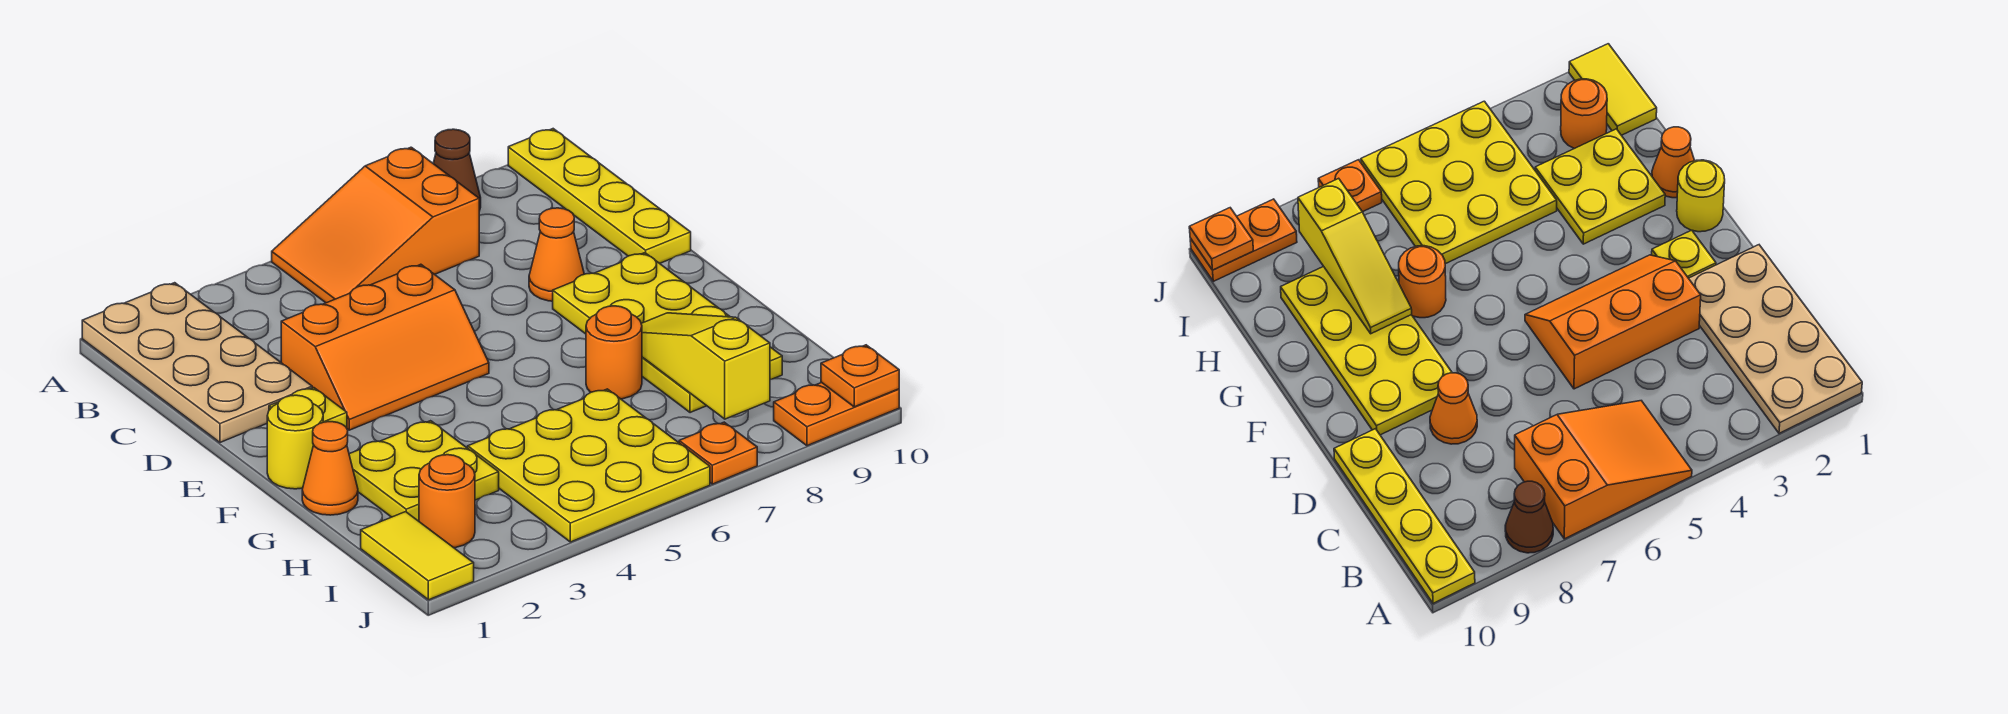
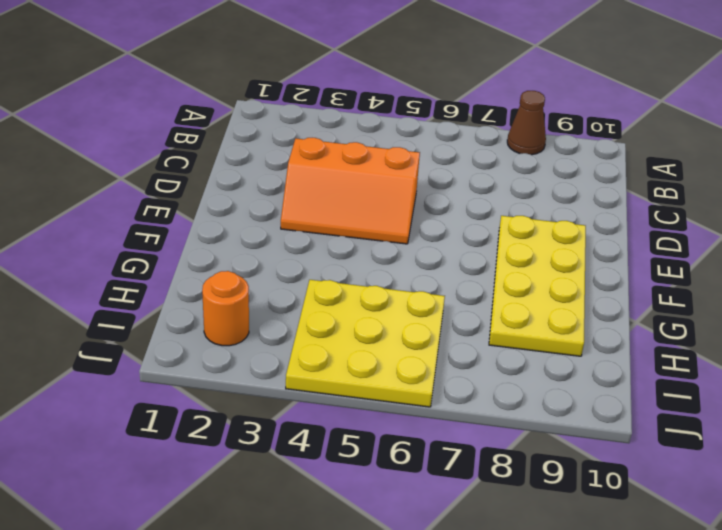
none -> tan 2x4 plate [82,283,312,442]
none -> orange 2x3 slope [272,147,479,303]
none -> yellow 1x4 plate [508,129,691,263]

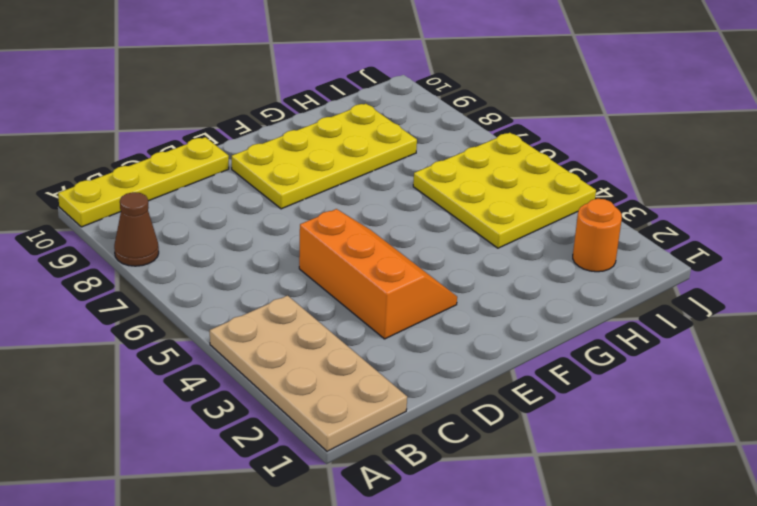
tan 2x4 plate [210,296,407,451] -> tan 2x4 plate turned to [82,283,312,442]
none -> orange 2x3 slope [272,147,479,303]
none -> orange 1x1 cone [529,208,584,301]
none -> yellow 1x1 plate [269,388,347,428]

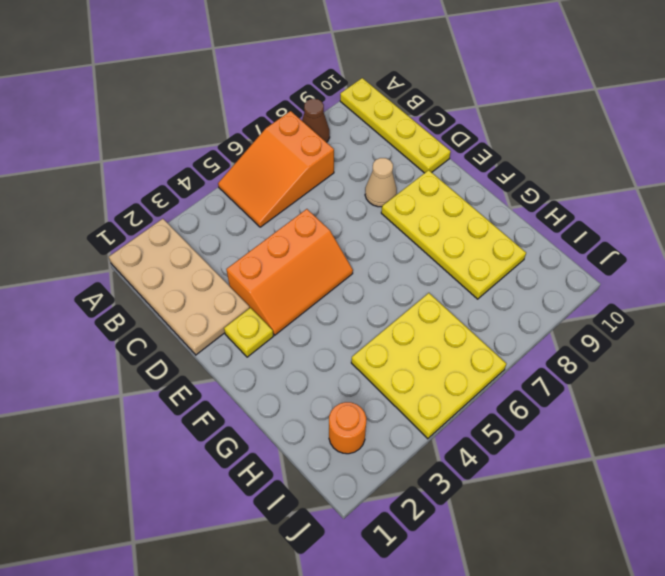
tan 1x1 cone [365,158,397,207] -> orange 1x1 cone [529,208,584,301]
none -> yellow 1x1 round brick [267,395,323,489]
none -> orange 1x1 cone [302,422,358,515]
none -> yellow 2x2 plate [349,421,499,521]

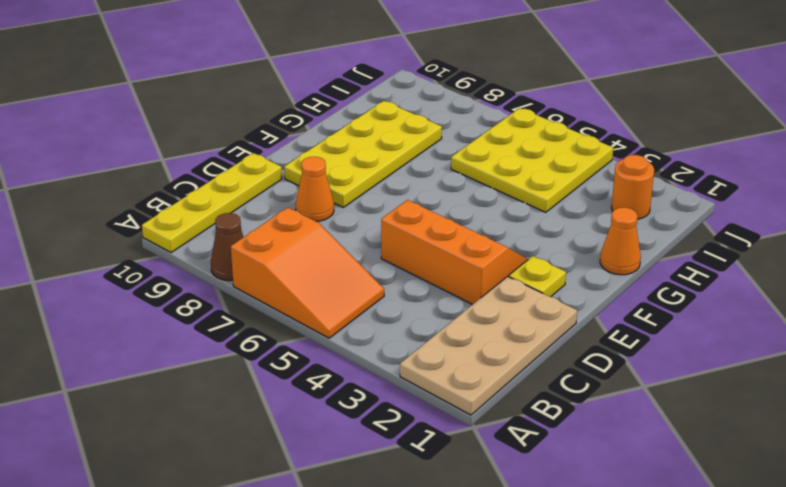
none -> yellow 1x1 round brick [267,395,323,489]
none -> yellow 2x2 plate [349,421,499,521]
none -> orange 1x1 round brick [586,306,642,399]

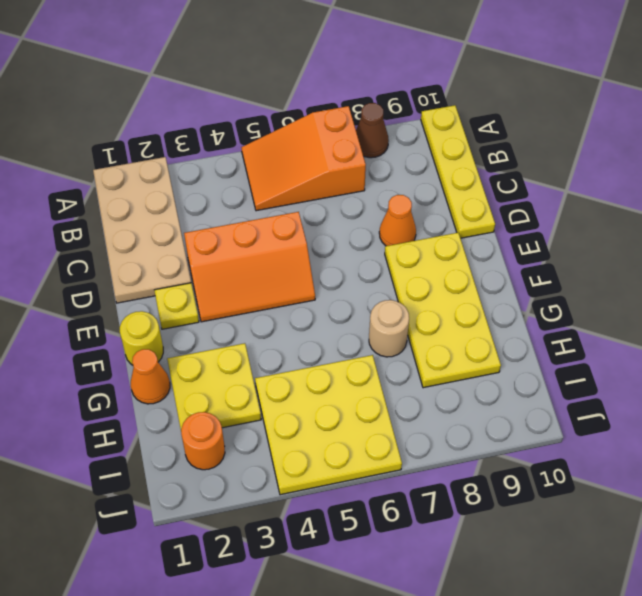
tan 1x1 round brick [369,300,409,357] -> orange 1x1 round brick [586,306,642,399]
none -> yellow 1x2 tile [361,512,474,600]
none -> orange 1x1 plate [679,422,757,484]
none -> orange 1x2 plate [774,382,899,446]

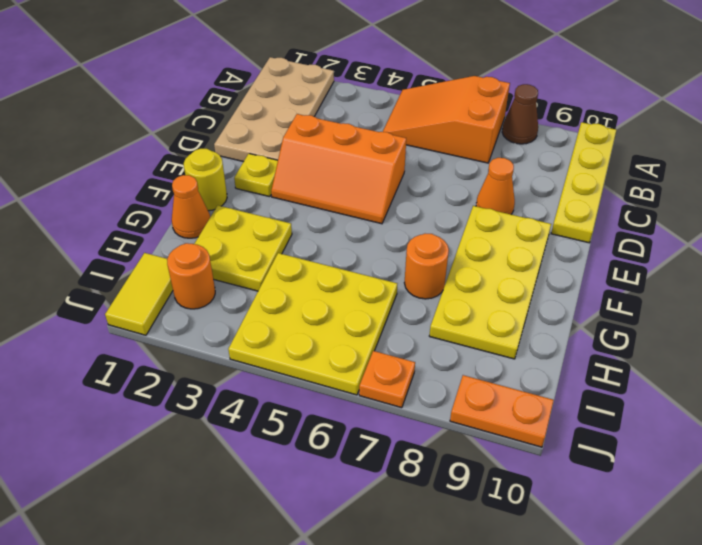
none -> yellow 1x3 slope [641,313,770,419]
none -> orange 1x1 plate [821,345,899,407]

